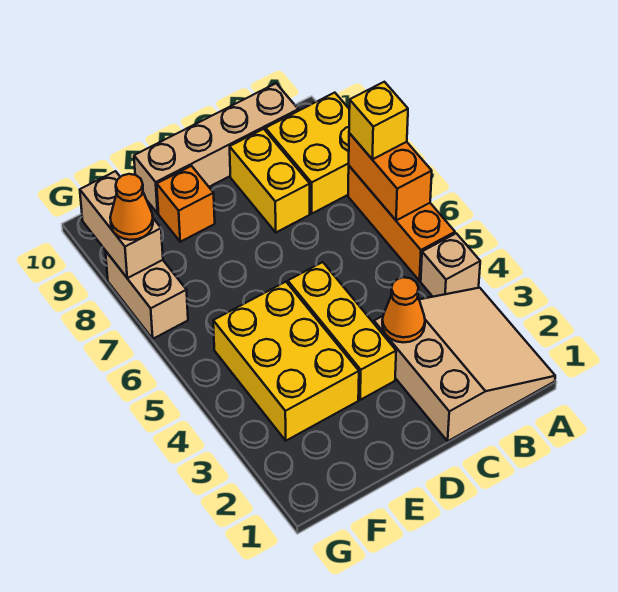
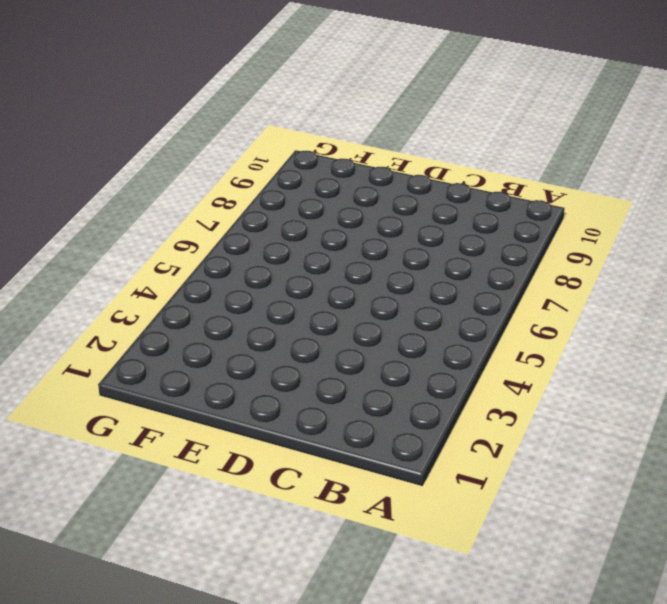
none -> tan 3x3 slope [374,288,555,441]
none -> tan 1x1 brick [421,233,480,297]
none -> orange 1x3 brick [348,166,455,281]

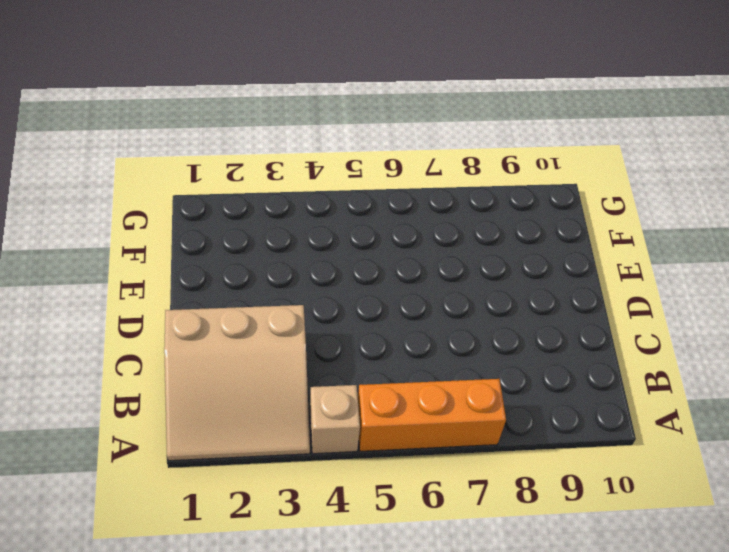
none -> yellow 2x2 brick [266,93,349,214]
none -> tan 1x4 brick [134,83,298,213]
none -> yellow 1x2 brick [230,129,310,232]

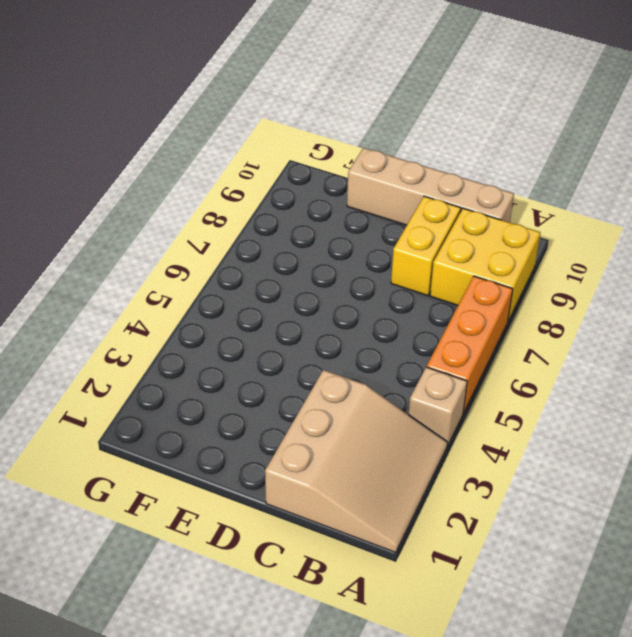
none -> yellow 1x3 brick [288,262,396,400]
none -> yellow 2x3 brick [213,282,359,441]
none -> orange 1x1 brick [157,166,215,242]

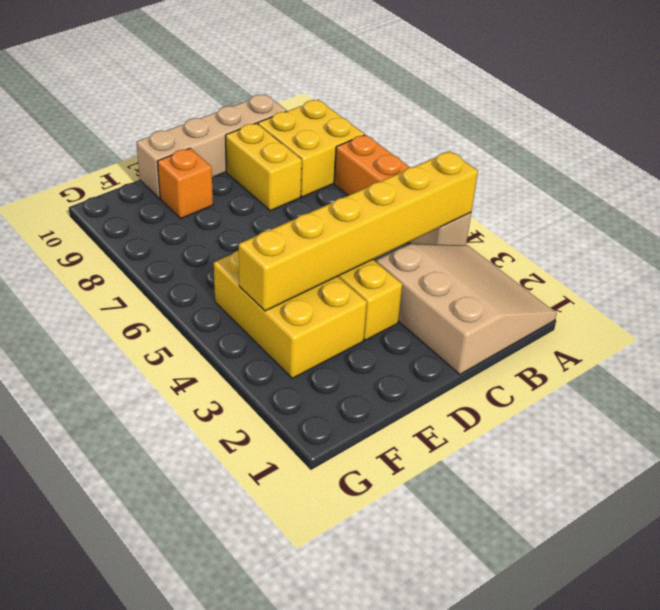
yellow 1x6 brick [238,151,478,311] -> none
none -> tan 1x2 brick [105,251,188,339]
none -> orange 1x2 brick [349,133,432,221]
none -> orange 1x1 cone [382,277,425,342]

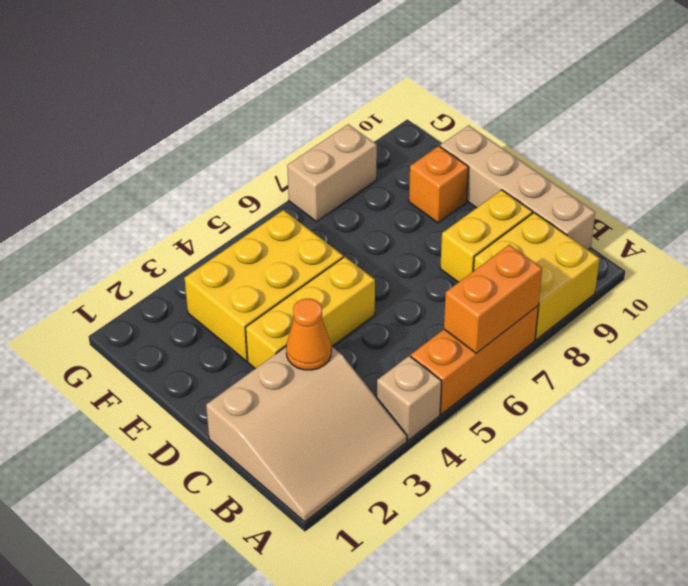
none -> tan 1x2 brick [80,171,163,278]
none -> yellow 1x1 brick [349,82,408,159]
none -> orange 1x1 cone [110,174,153,240]

